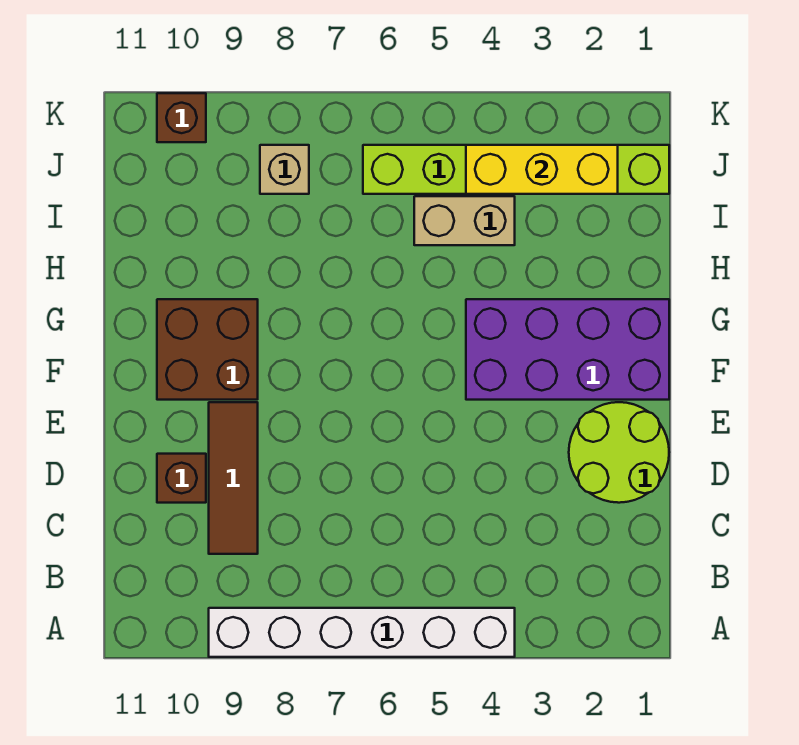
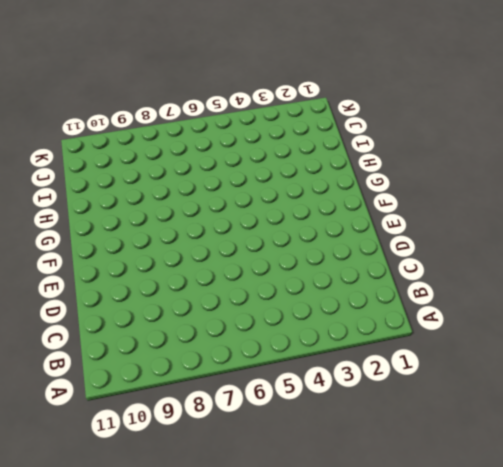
none -> white 1x6 brick [209,608,515,657]
none -> brown 1x3 tile [209,402,258,554]

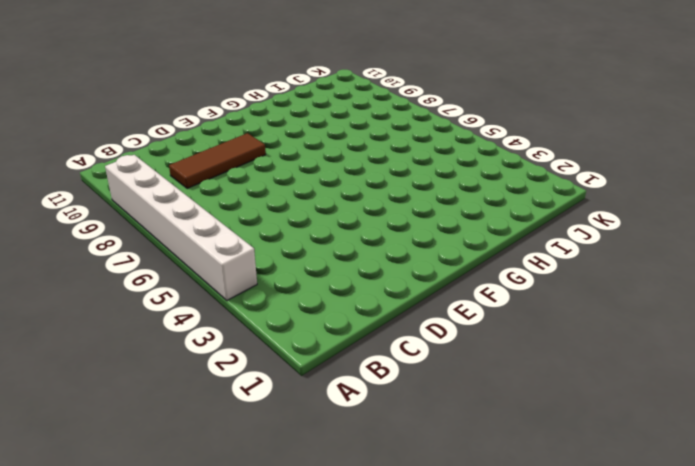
none -> lime 2x2 round brick [569,402,669,503]
none -> brown 1x1 brick [157,454,206,503]

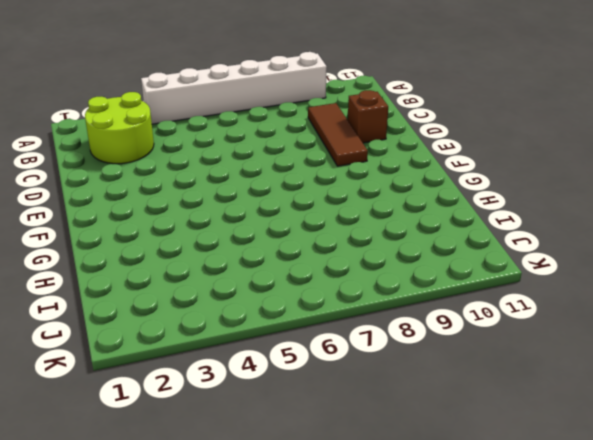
lime 2x2 round brick [85,92,154,164] -> lime 2x2 round brick moved to [569,402,669,503]
none -> purple 2x4 brick [466,299,669,400]
none -> brown 2x2 brick [157,299,258,400]

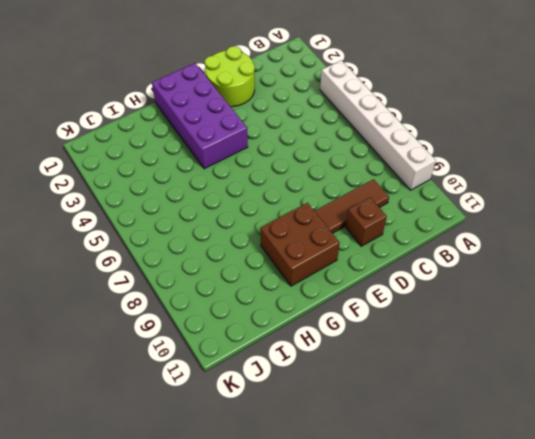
none -> tan 1x2 brick [414,196,515,245]
none -> lime 1x6 brick [363,145,669,194]

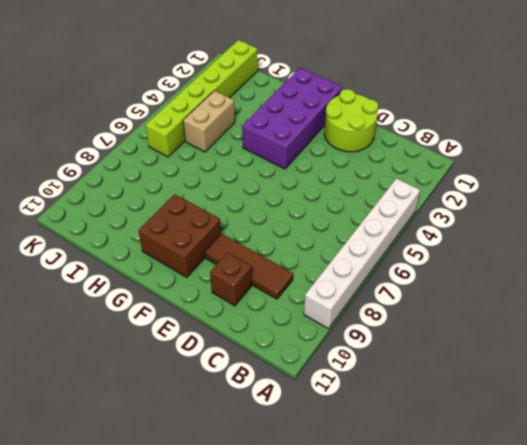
none -> tan 1x1 brick [260,145,309,194]
none -> brown 1x1 brick [157,93,206,142]

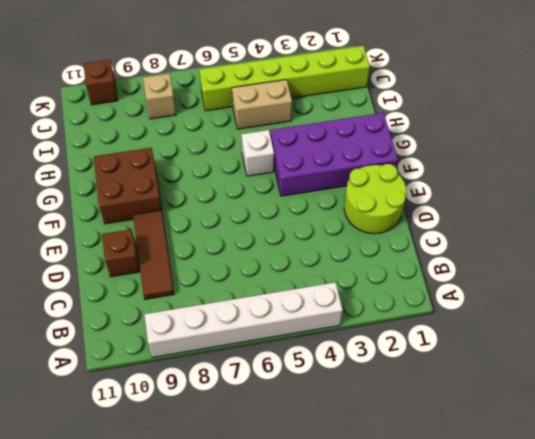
white 1x1 brick [241,130,274,176] -> none
none -> yellow 1x3 brick [466,145,618,194]

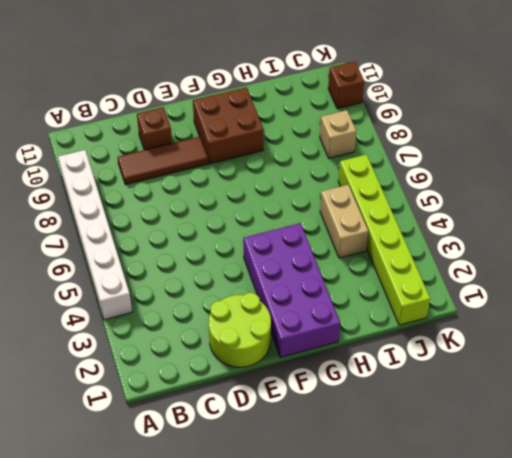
none -> yellow 1x3 brick [466,145,618,194]

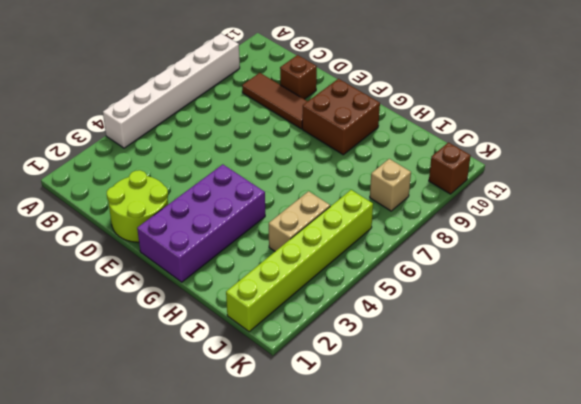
none -> yellow 1x3 brick [466,145,618,194]

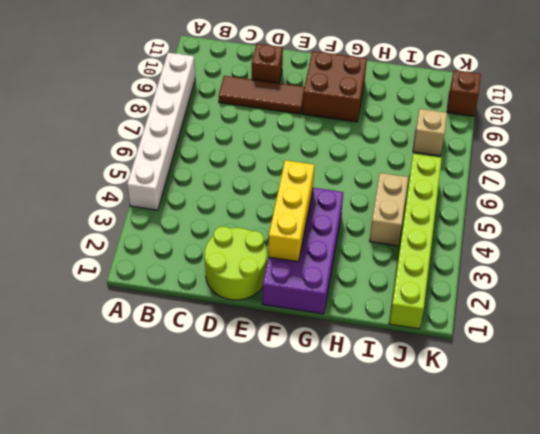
yellow 1x3 brick [268,160,314,262] -> yellow 1x3 brick moved to [466,145,618,194]

